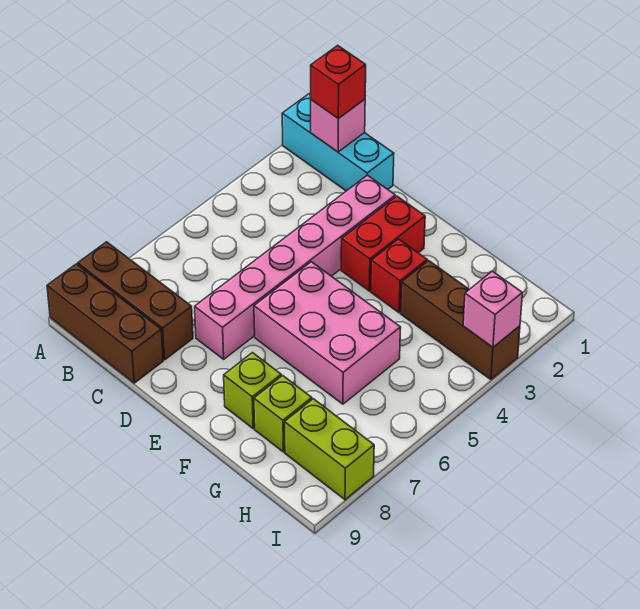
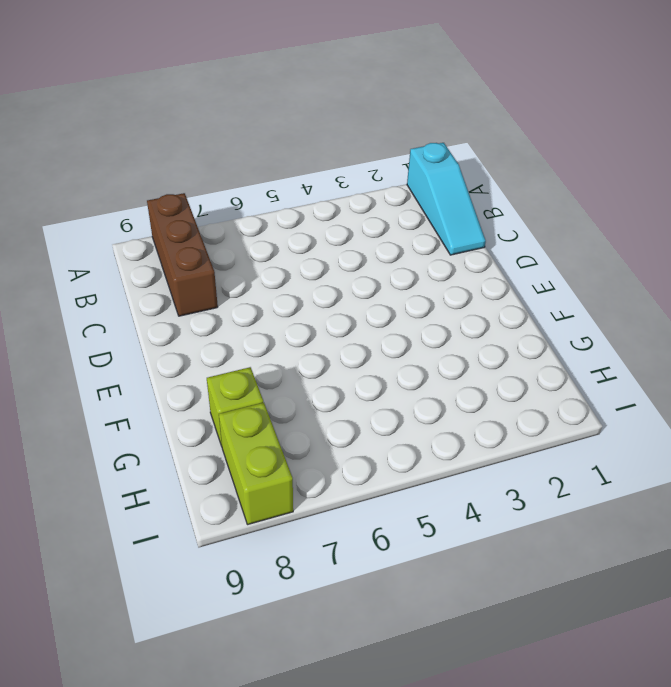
cyan 1x3 slope [407,143,486,255] -> cyan 1x3 brick [282,94,394,191]
none -> brown 1x3 brick [47,264,163,383]
none -> pink 1x6 brick [195,175,395,359]
none -> red 1x2 brick [341,196,425,291]

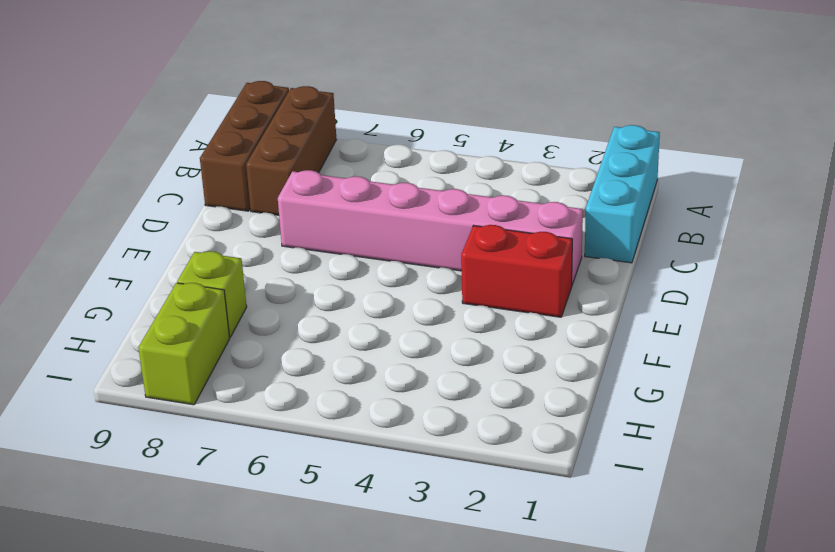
none -> pink 2x3 brick [254,262,401,404]
none -> red 1x1 brick [371,239,427,313]
none -> lime 1x1 brick [224,353,281,428]

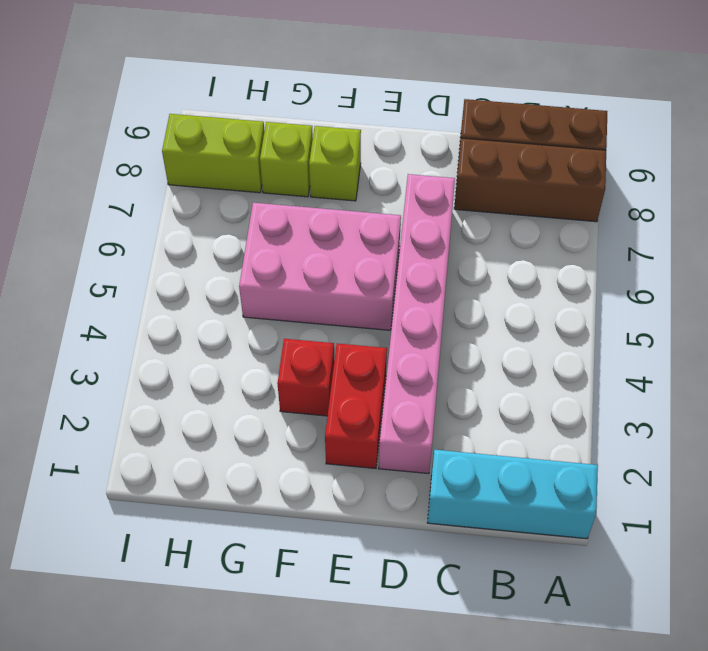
none -> brown 1x3 brick [401,261,520,380]
none -> pink 1x1 brick [311,99,365,152]
none -> pink 1x1 brick [463,271,522,347]

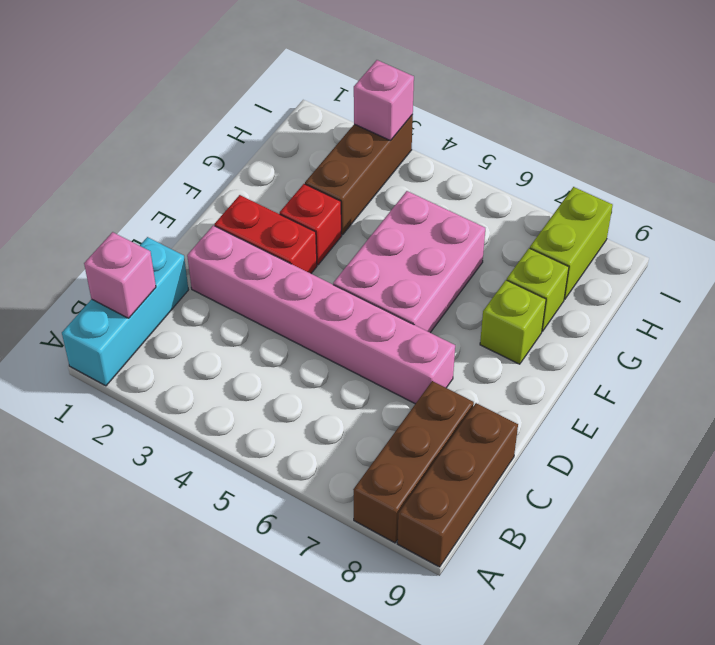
none -> red 1x1 brick [311,45,366,119]

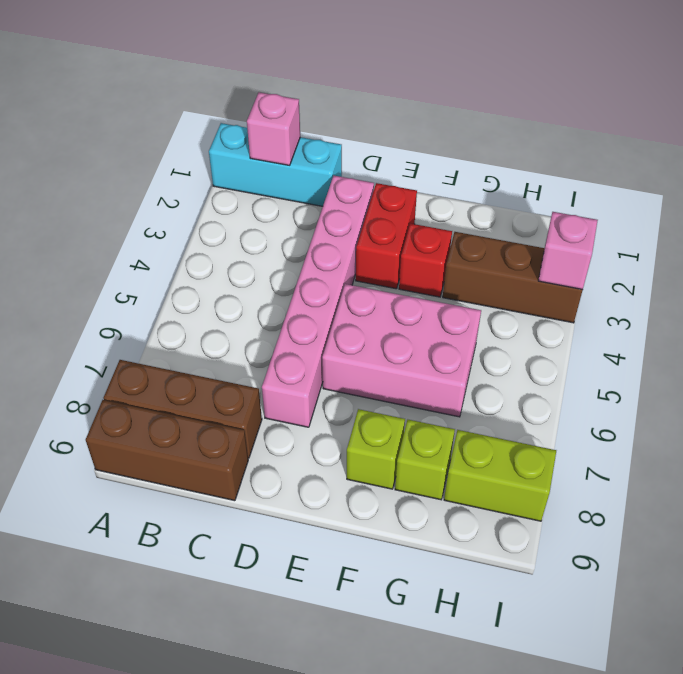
none -> red 1x1 brick [311,45,366,119]

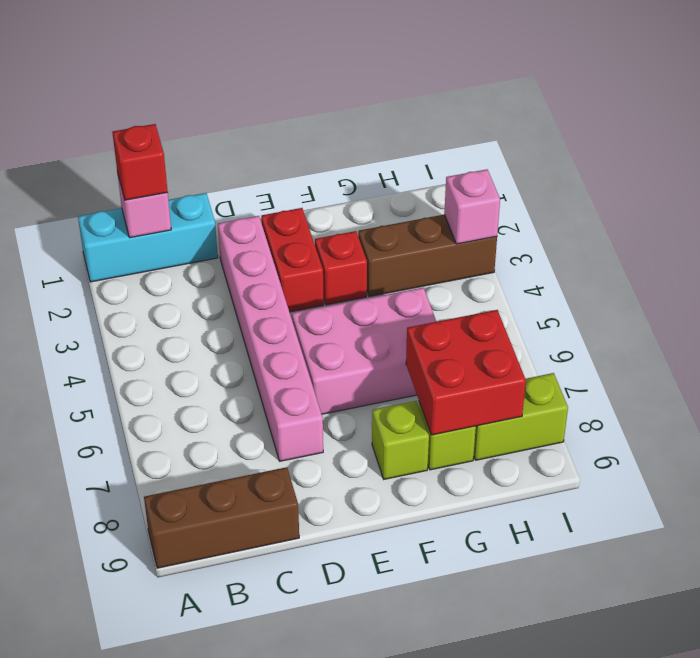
red 2x2 brick [406,310,526,435] -> none
none -> brown 1x3 brick [78,242,193,360]

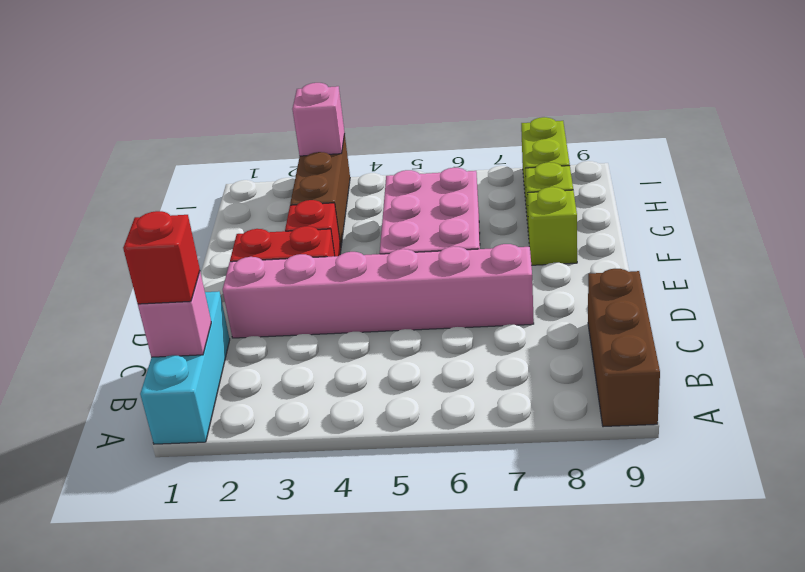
none -> brown 1x3 brick [78,242,193,360]

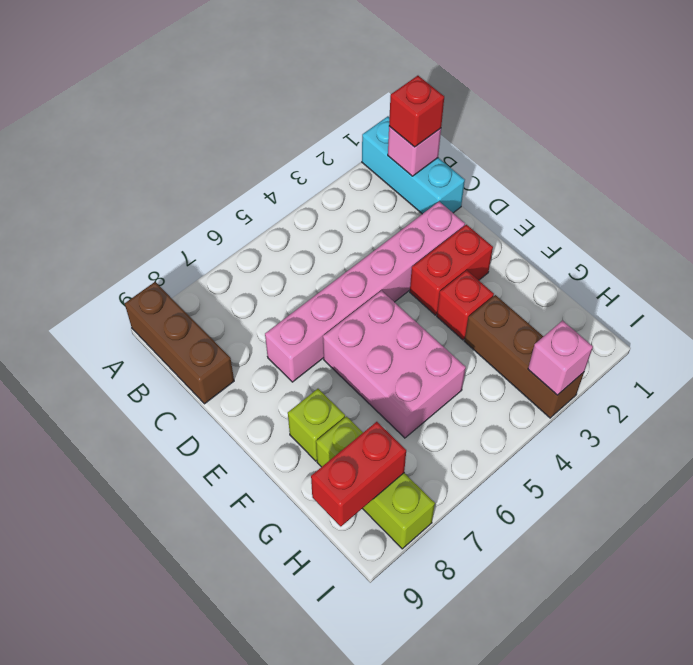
red 1x2 brick [311,422,406,526] -> none
none -> brown 1x3 brick [78,242,193,360]

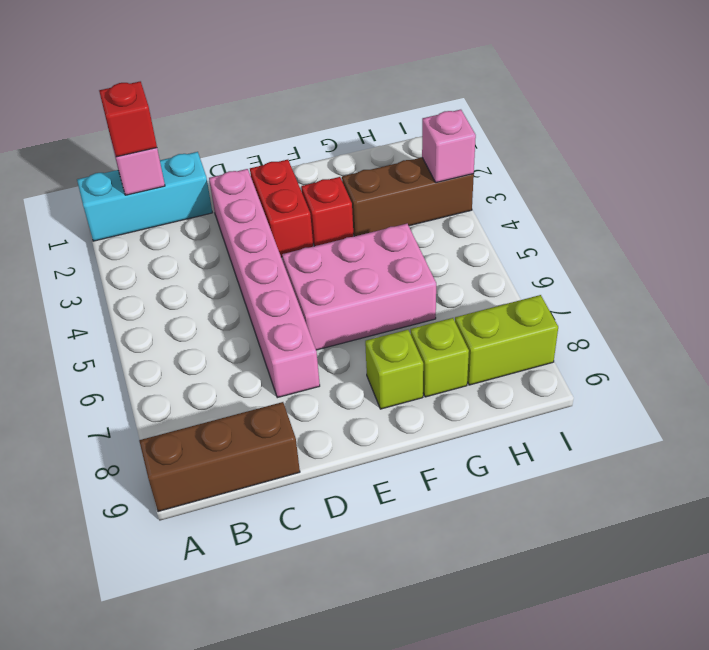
none -> brown 1x3 brick [78,242,193,360]

